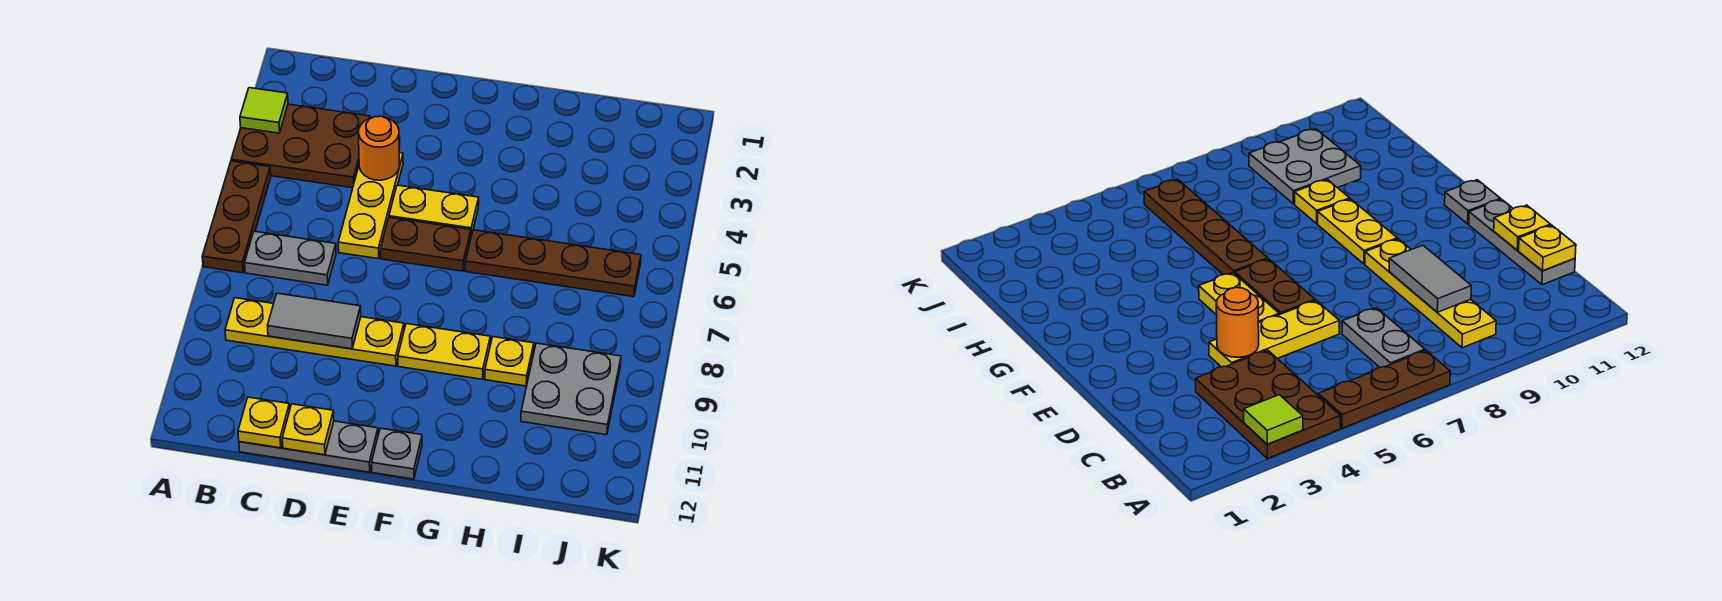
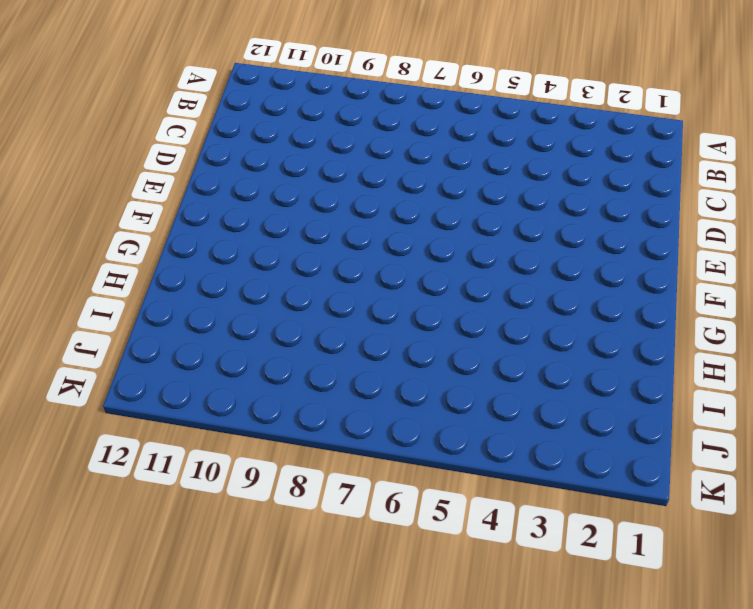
none -> brown 2x3 plate [231,104,370,188]
none -> brown 1x3 plate [202,161,271,273]
none -> grey 1x2 plate [245,231,336,285]

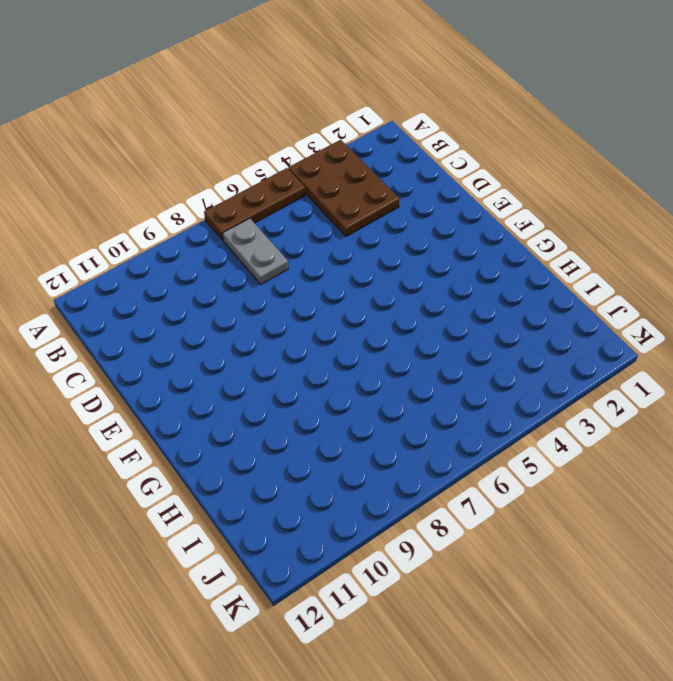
none -> yellow 1x4 plate [225,298,404,366]
none -> grey 1x3 plate [239,421,378,472]
none -> yellow 1x3 plate [338,153,403,259]

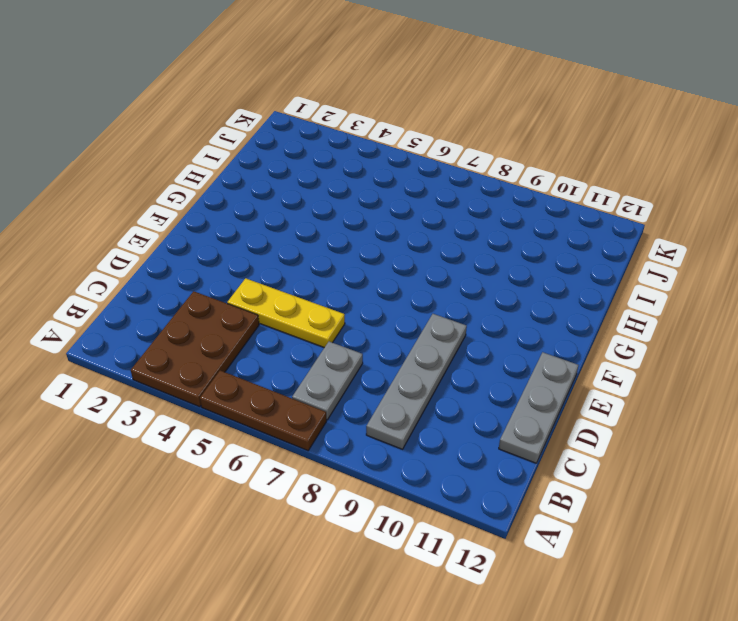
grey 1x4 plate [366,314,467,449] -> yellow 1x4 plate [225,298,404,366]
none -> yellow 1x2 plate [389,185,479,236]
none -> brown 1x2 plate [381,218,471,271]
none -> yellow 1x2 plate [398,324,490,379]

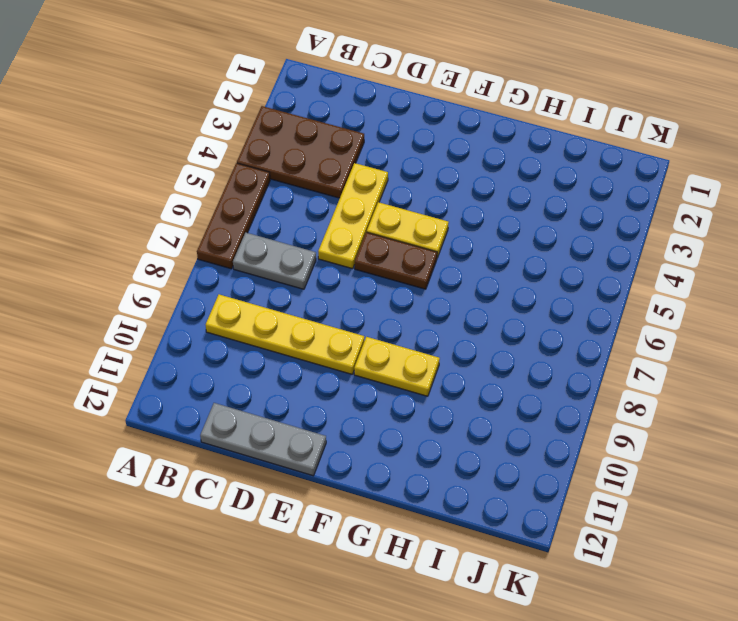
none -> grey 1x1 plate [372,428,422,479]
none -> brown 1x4 plate [465,230,641,297]
none -> yellow 1x1 plate [485,337,534,386]

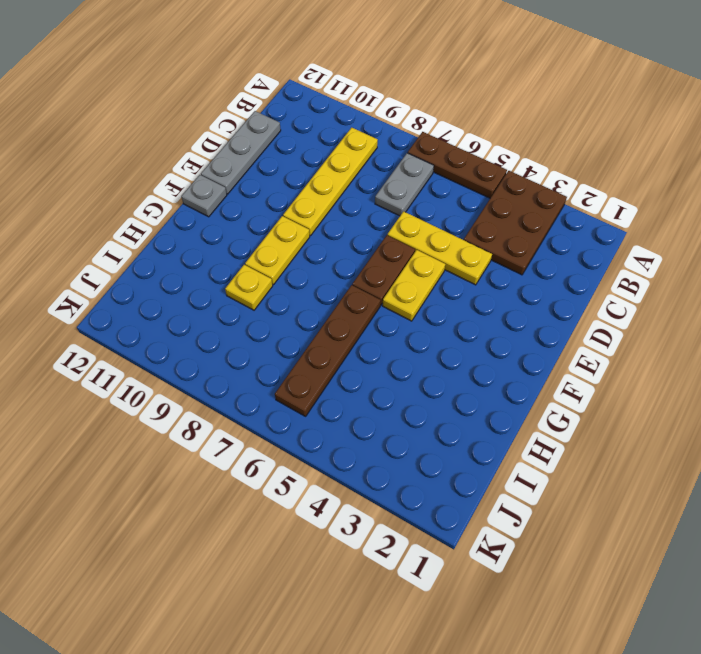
none -> grey 2x2 plate [521,343,621,435]
none -> lime 1x1 tile [240,88,288,133]
none -> grey 1x2 tile [268,293,361,349]

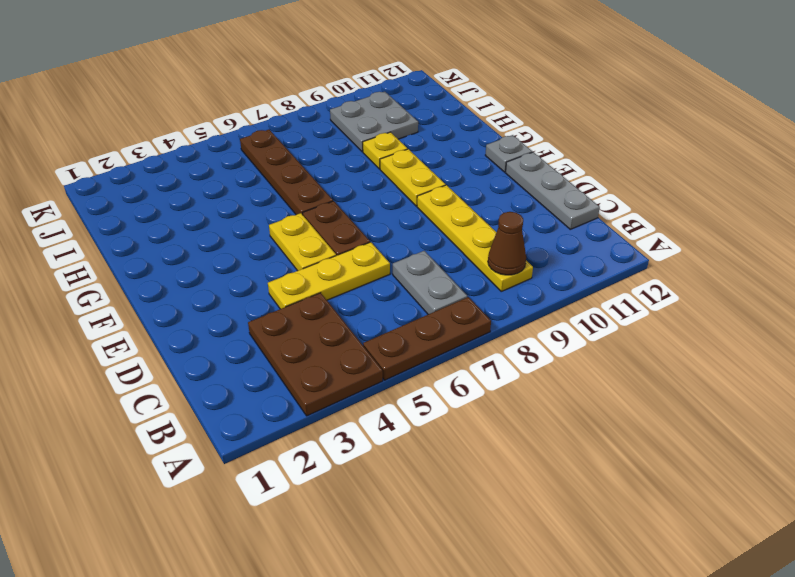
brown 1x1 cone [488,212,526,275] -> none
none -> lime 1x1 tile [240,88,288,133]
none -> grey 1x2 tile [268,293,361,349]
none -> yellow 1x1 plate [238,397,290,448]

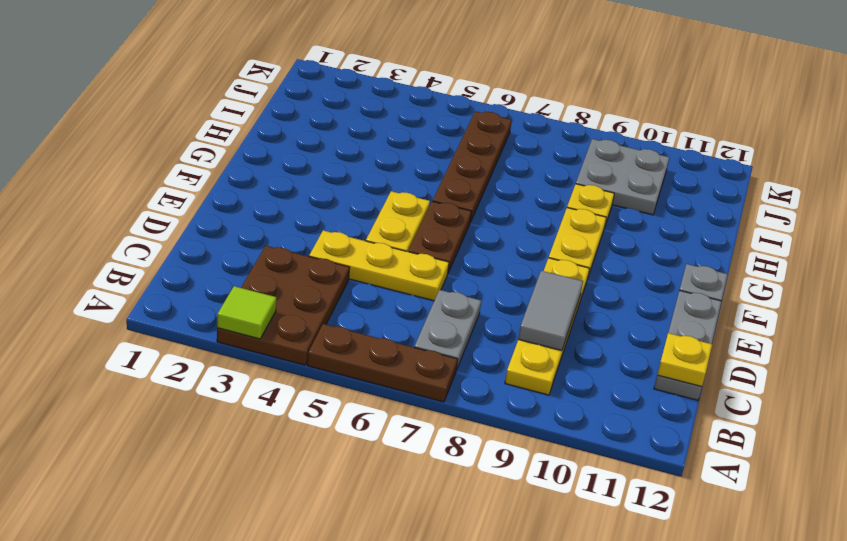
none -> orange 1x1 round brick [359,116,399,180]
none -> yellow 1x1 plate [282,404,334,455]

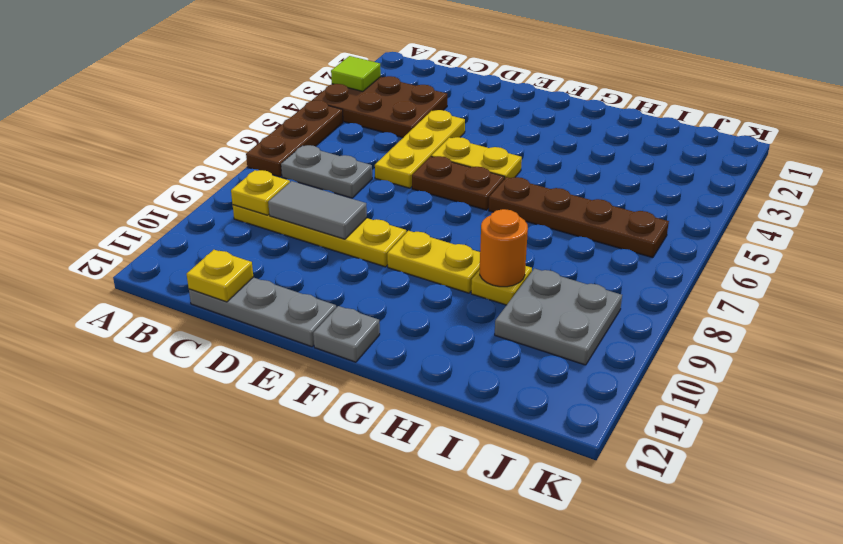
yellow 1x1 plate [231,170,290,215] -> yellow 1x1 plate moved to [282,404,334,455]
orange 1x1 round brick [480,209,528,287] -> orange 1x1 round brick moved to [359,116,399,180]

